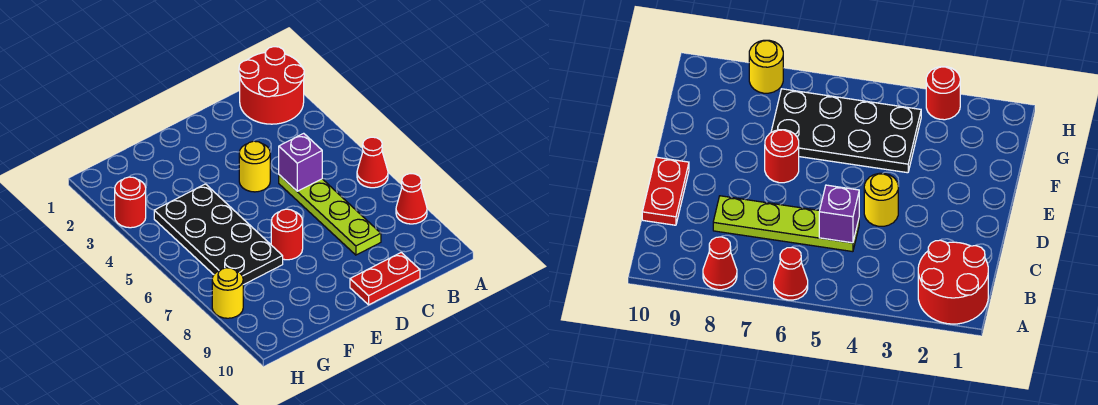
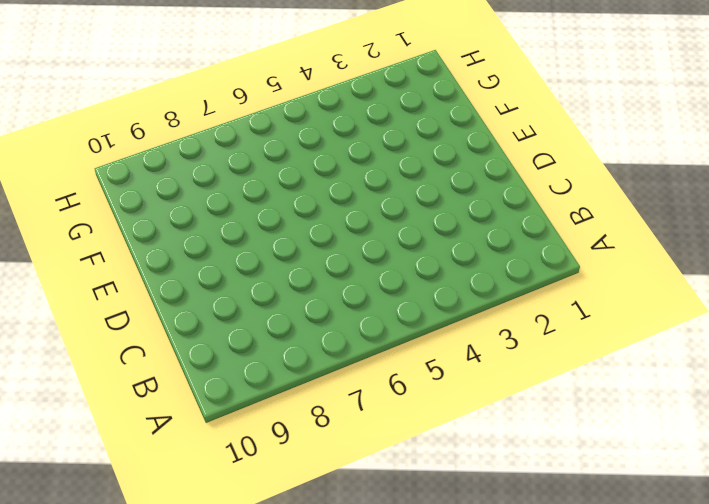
none -> red 2x2 round brick [239,47,304,124]
none -> red 1x1 cone [357,137,388,188]

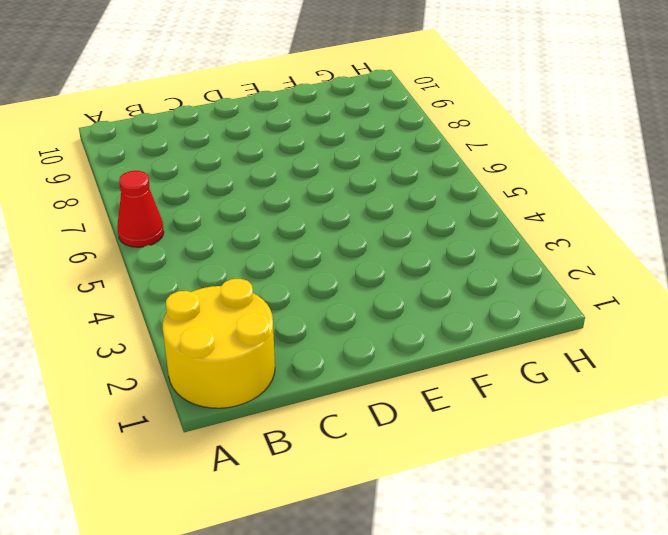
yellow 2x2 round brick [163,279,275,408] -> red 2x2 round brick [239,47,304,124]
none -> red 1x1 cone [396,174,427,224]
none -> lime 1x4 plate [279,175,381,255]

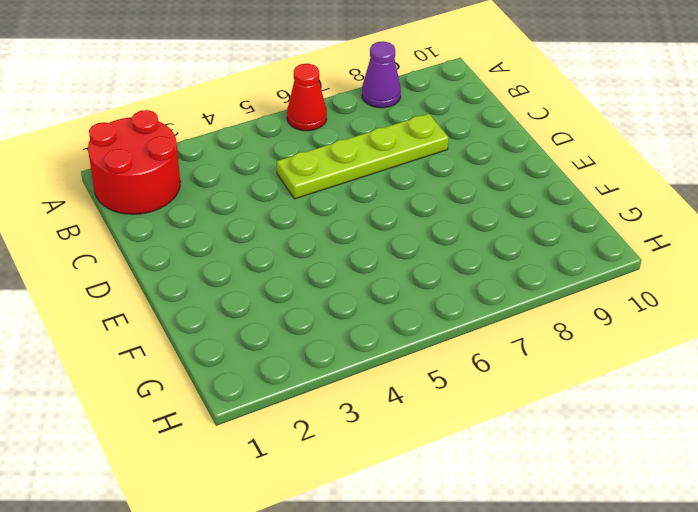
purple 1x1 cone [362,41,401,108] -> red 1x1 cone [396,174,427,224]
none -> red 1x2 plate [350,253,420,305]
none -> yellow 1x1 round brick [239,141,270,192]

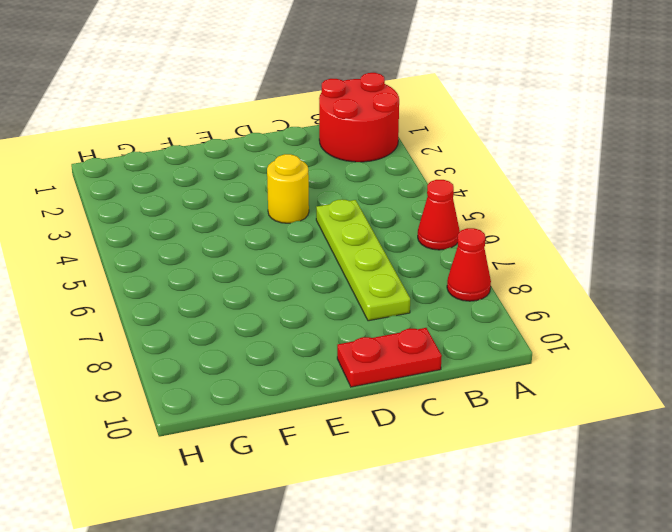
none -> red 1x1 round brick [271,209,303,260]
none -> black 2x4 plate [154,184,283,285]

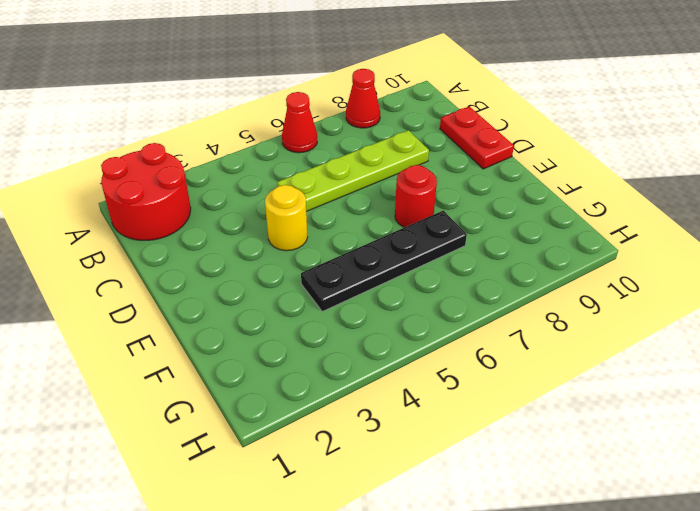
black 1x4 plate [301,210,467,311] -> black 2x4 plate [154,184,283,285]
none -> red 1x1 round brick [115,177,146,228]
none -> yellow 1x1 round brick [212,268,243,318]

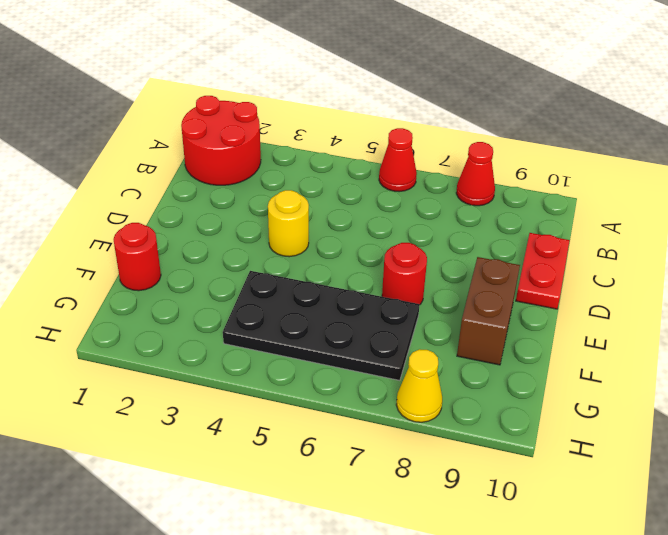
brown 1x2 brick [457,257,520,365] -> none
red 1x1 round brick [114,223,161,291] -> red 1x1 round brick moved to [115,177,146,228]
yellow 1x1 cone [396,349,442,422] -> yellow 1x1 round brick [212,268,243,318]
none -> lime 1x4 plate [279,175,381,255]
none -> purple 1x1 brick [279,133,322,191]

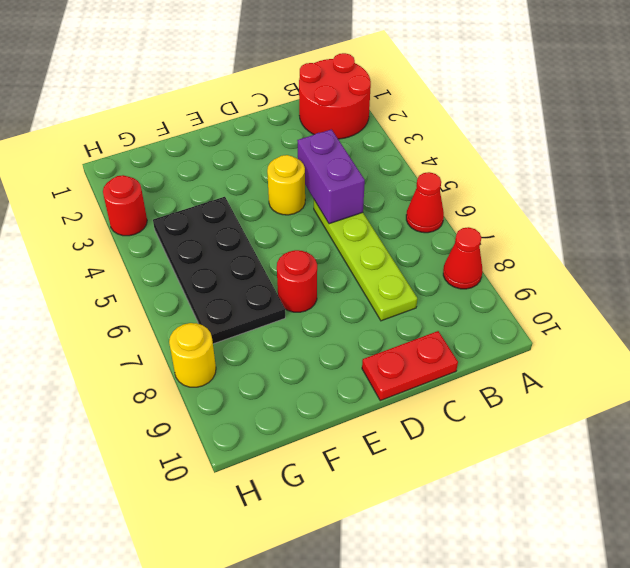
purple 1x2 brick [297,129,365,224] -> purple 1x1 brick [279,133,322,191]

